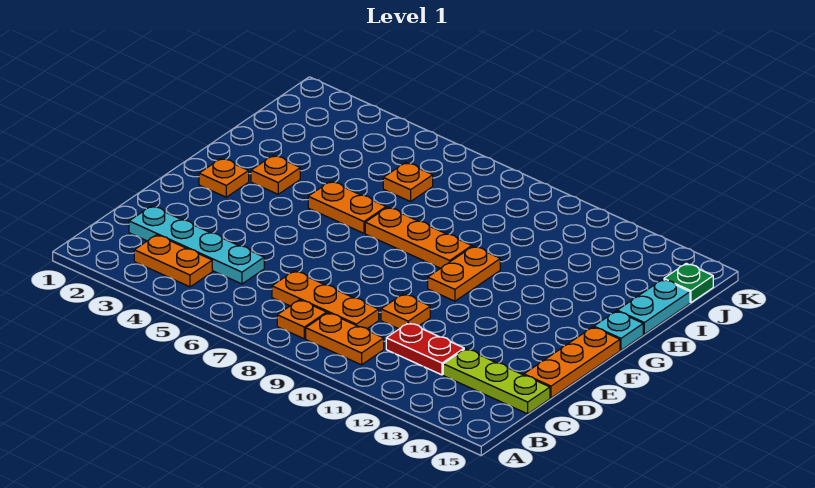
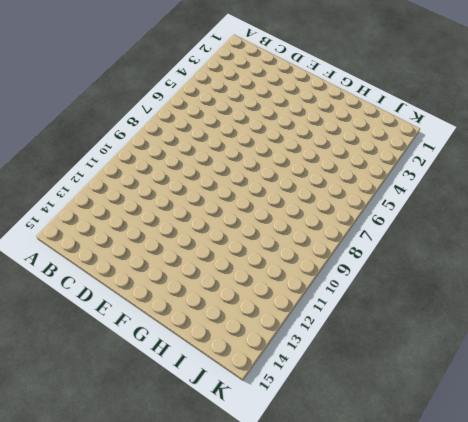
none -> orange 1x2 plate [134,235,212,287]
none -> orange 1x1 plate [277,300,327,339]
none -> orange 1x2 plate [306,313,384,365]

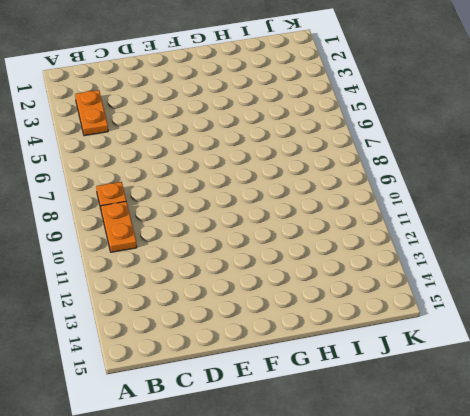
none -> cyan 1x4 plate [129,206,264,284]
none -> orange 1x3 plate [272,271,379,328]
none -> red 1x2 plate [386,323,464,375]

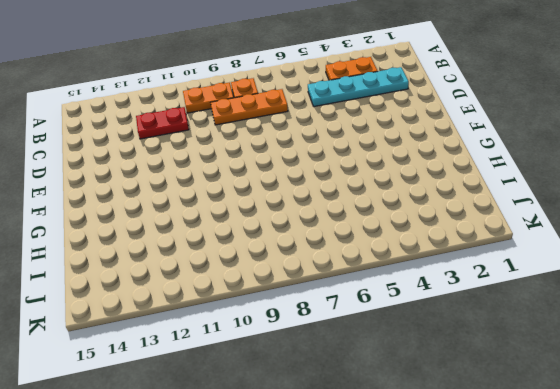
none -> lime 1x3 plate [443,349,550,414]
none -> orange 1x1 plate [381,294,430,329]
none -> orange 1x3 plate [524,327,620,398]

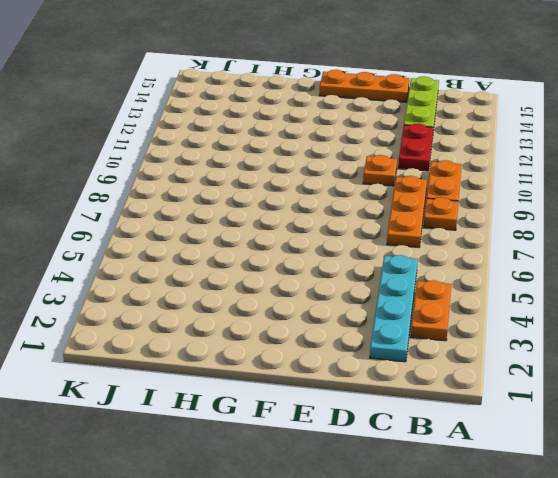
none -> orange 1x1 plate [199,158,249,197]
none -> orange 1x2 plate [428,246,500,301]
none -> orange 1x1 plate [251,155,300,194]

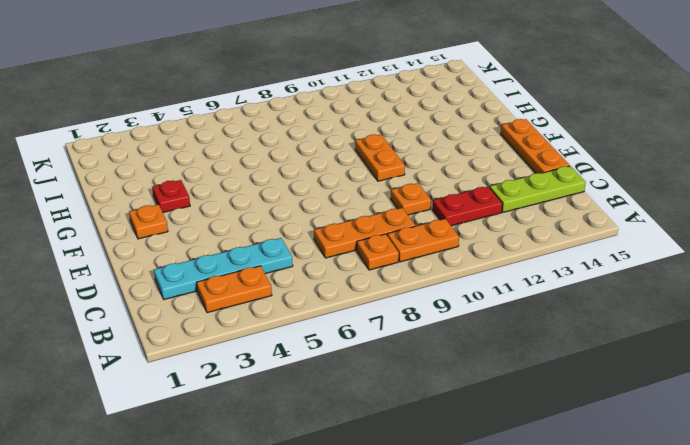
red 1x1 plate [152,180,190,212] -> orange 1x1 plate [251,155,300,194]
none -> orange 1x2 plate [308,181,386,233]
none -> orange 1x3 plate [365,207,472,268]
none -> cyan 1x1 plate [594,311,643,350]

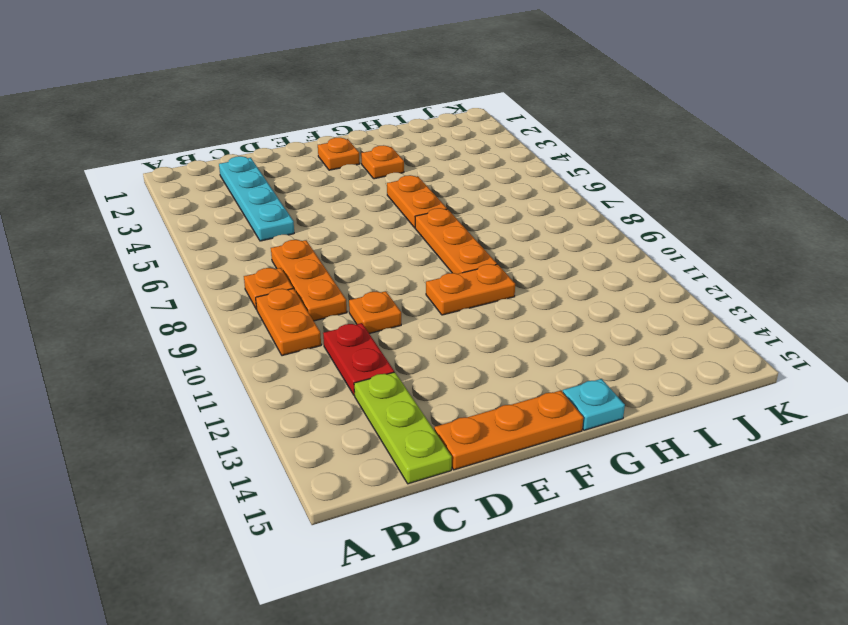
none -> orange 1x2 plate [134,235,212,287]
none -> cyan 1x2 plate [617,279,690,334]
none -> orange 1x1 plate [383,162,433,202]

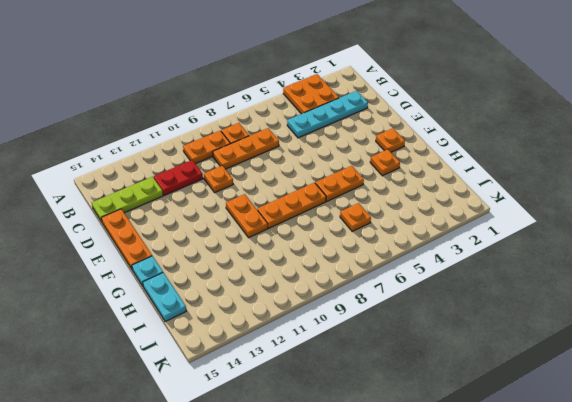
orange 2x2 plate [283,74,339,114] -> orange 1x2 plate [134,235,212,287]
none -> green 1x1 plate [664,263,713,302]

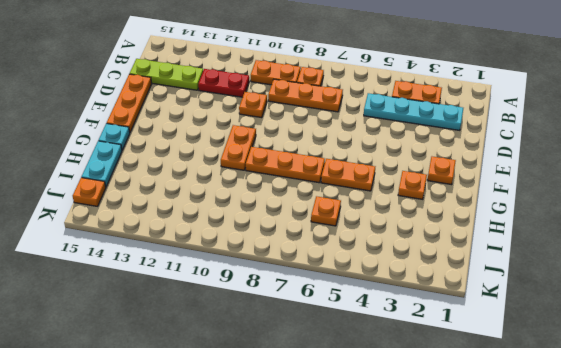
orange 1x1 plate [73,178,106,206] -> green 1x1 plate [664,263,713,302]

